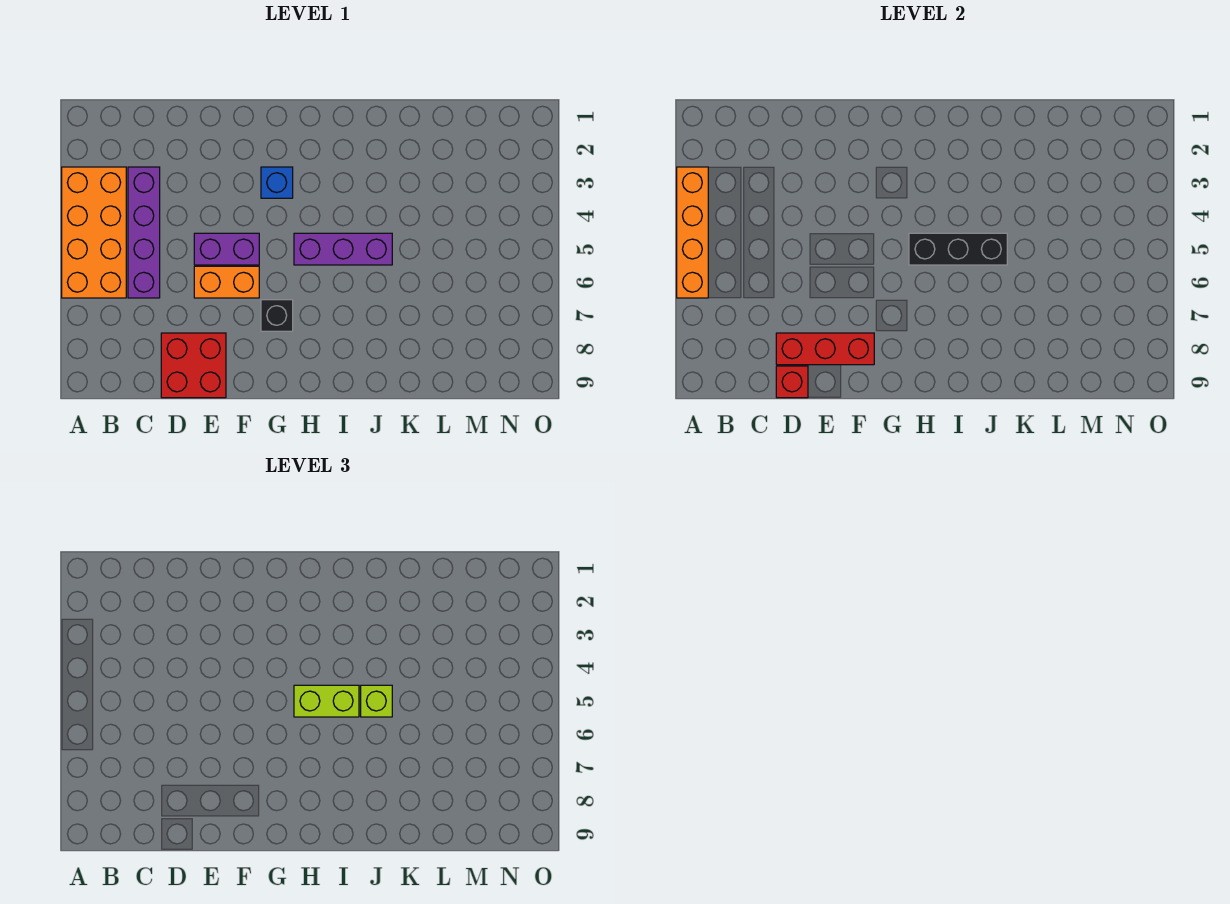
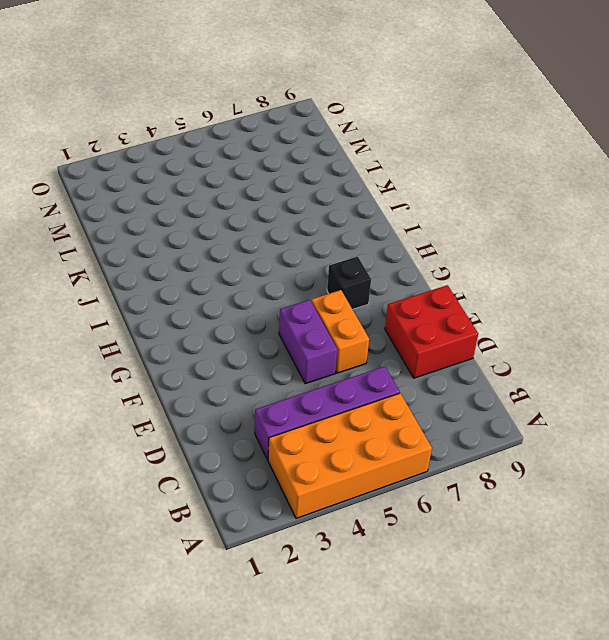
none -> blue 1x1 brick [261,167,293,198]
none -> purple 1x3 brick [294,233,392,265]
none -> orange 1x4 brick [677,167,708,298]

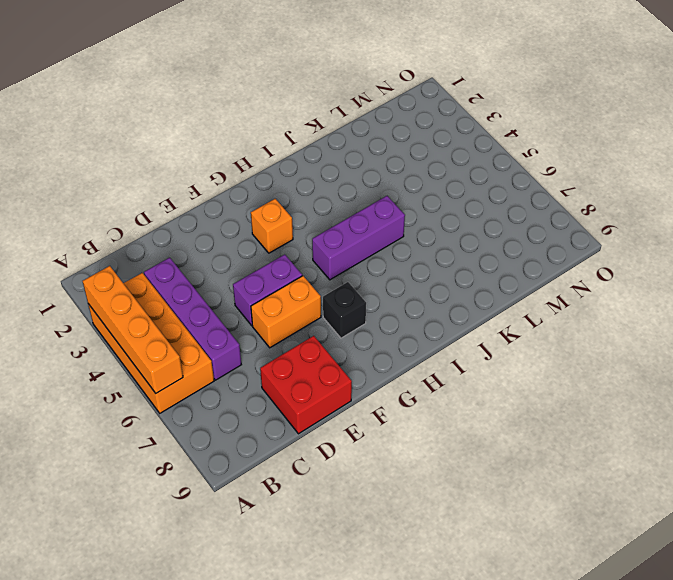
orange 1x1 brick [251,199,293,253] -> blue 1x1 brick [261,167,293,198]
none -> red 1x3 brick [776,333,874,365]
none -> red 1x1 brick [776,366,808,398]
none -> black 1x3 brick [909,233,1007,265]

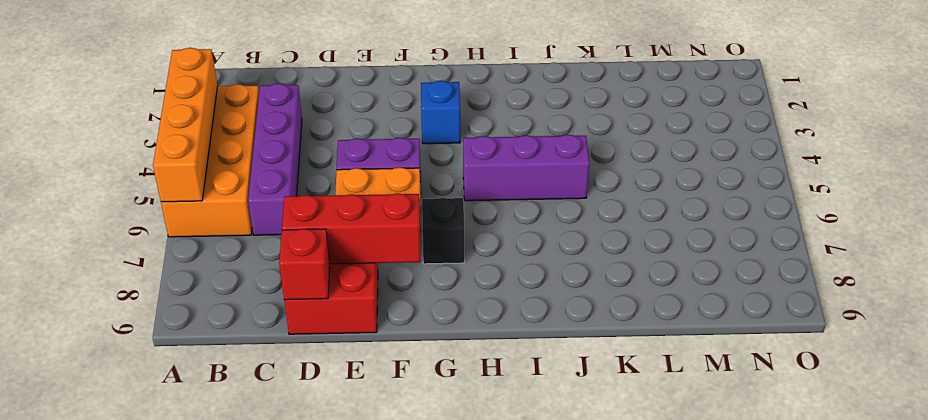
none -> black 1x3 brick [909,233,1007,265]
none -> lime 1x2 brick [294,685,359,717]
none -> lime 1x1 brick [361,685,392,717]

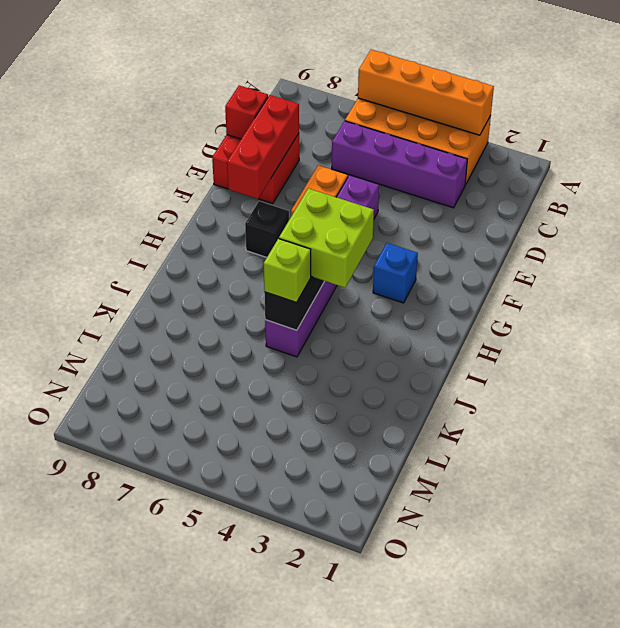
lime 2x2 brick [279,188,374,288] -> lime 1x2 brick [294,685,359,717]

